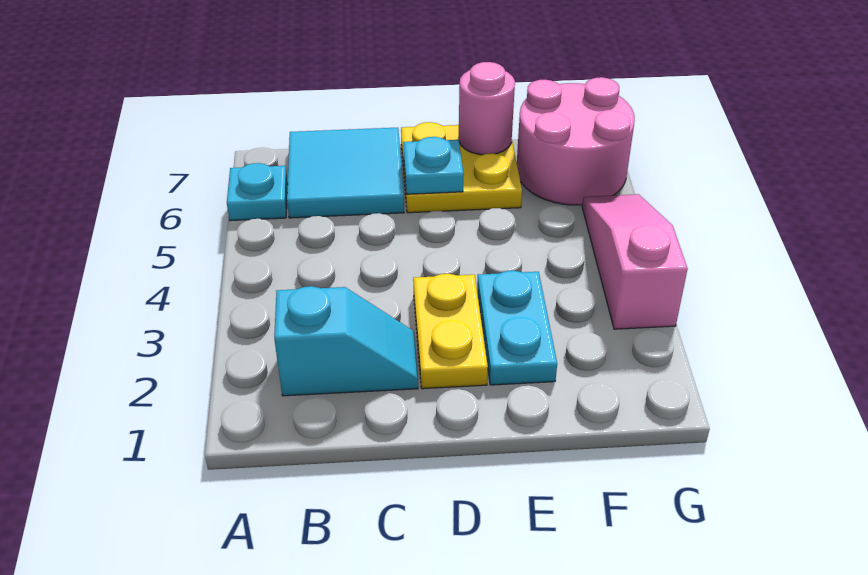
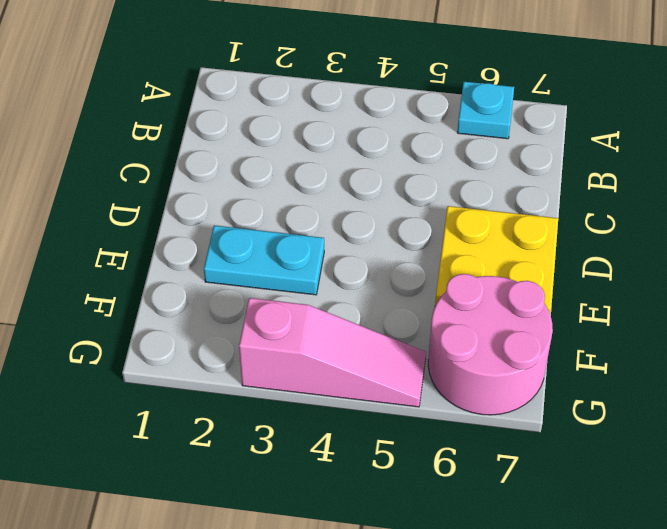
none -> cyan 1x2 slope [274,286,418,396]
none -> cyan 2x2 tile [287,128,404,218]

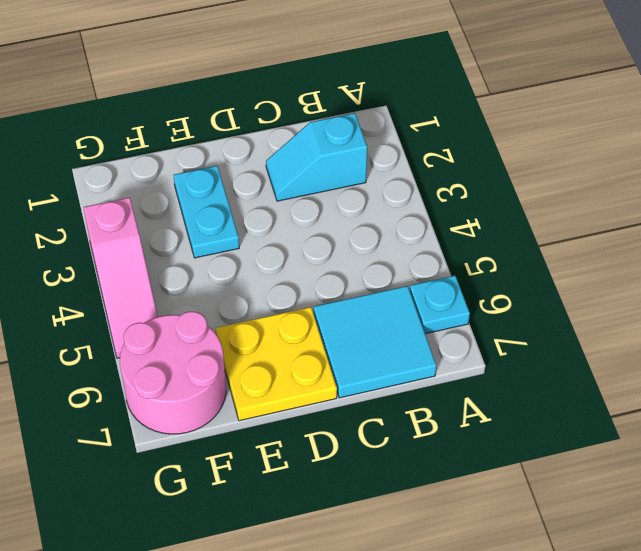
none -> yellow 1x2 plate [413,274,488,389]
none -> cyan 1x1 plate [403,137,464,194]

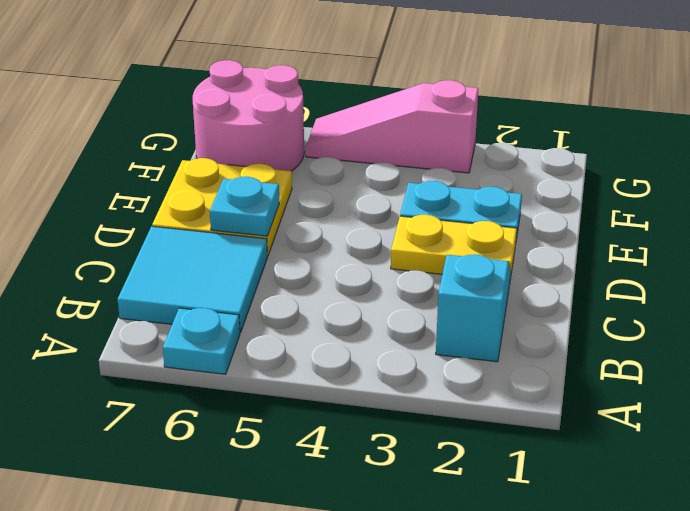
none -> pink 1x1 round brick [459,62,515,155]

